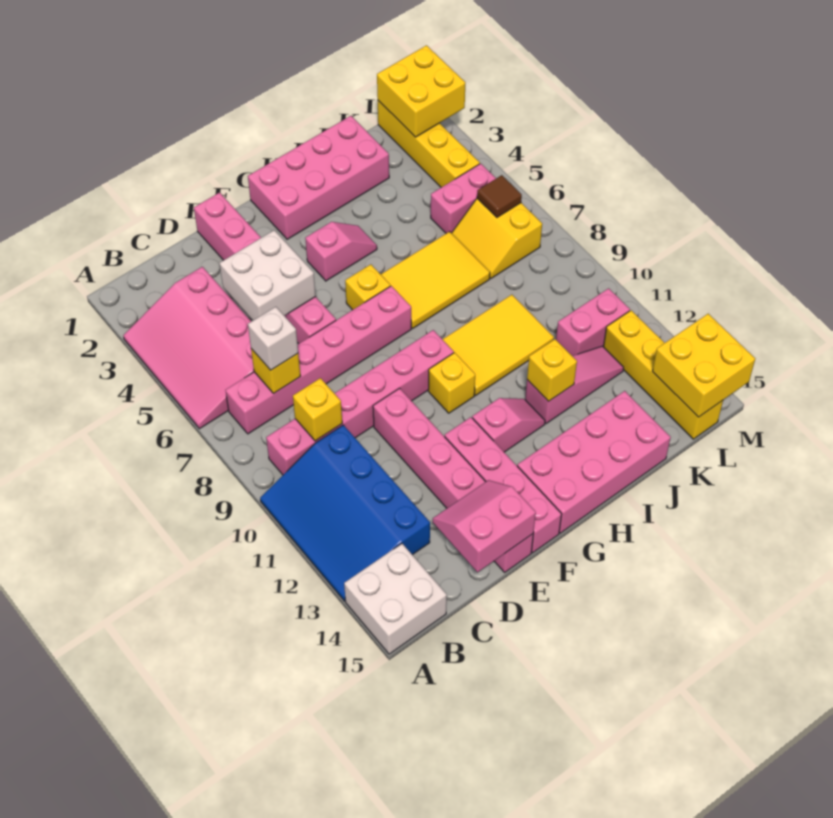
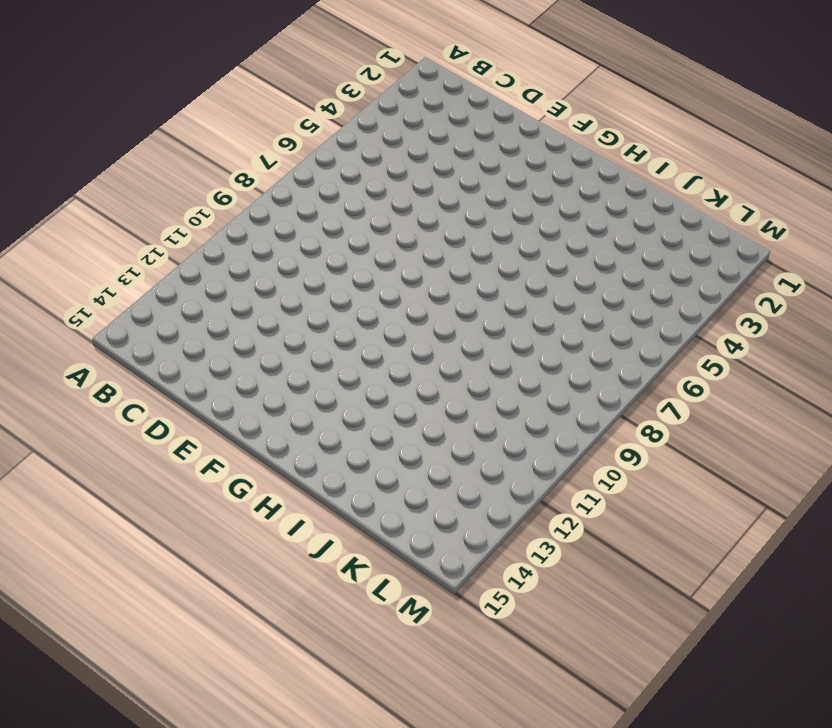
none -> pink 3x4 slope [123,267,254,429]
none -> blue 3x4 slope [260,425,430,601]
none -> white 2x2 brick [344,544,447,654]
none -> pink 1x6 brick [225,286,411,434]

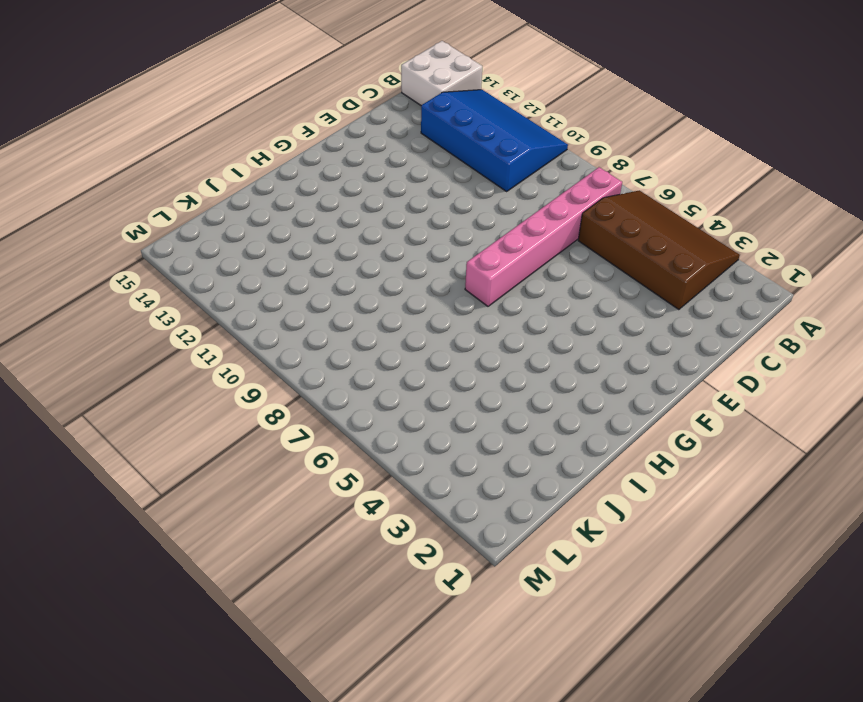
brown 3x4 slope [578,190,740,310] -> pink 3x4 slope [123,267,254,429]
none -> pink 1x6 brick [266,330,454,475]
none -> pink 1x6 brick [194,193,336,344]
none -> pink 1x6 brick [373,388,533,572]
none -> pink 1x4 brick [445,417,562,553]

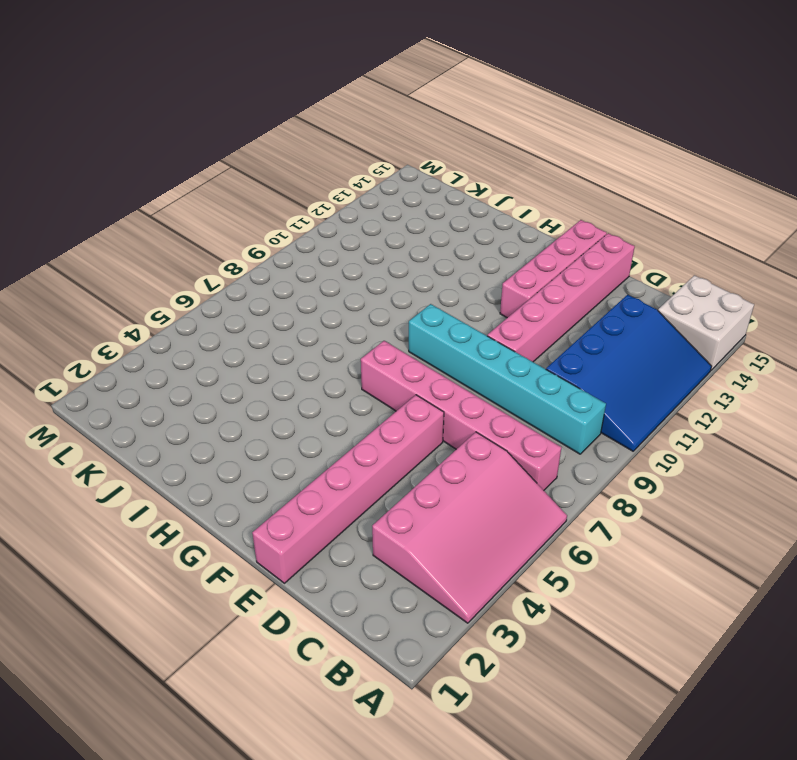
cyan 1x6 brick [409,304,606,454] -> pink 1x6 brick [266,330,454,475]
none -> pink 2x4 brick [248,116,389,239]
none -> pink 1x2 slope [305,222,377,281]
none -> yellow 1x1 brick [345,264,390,310]
none -> yellow 1x1 brick [428,352,475,413]

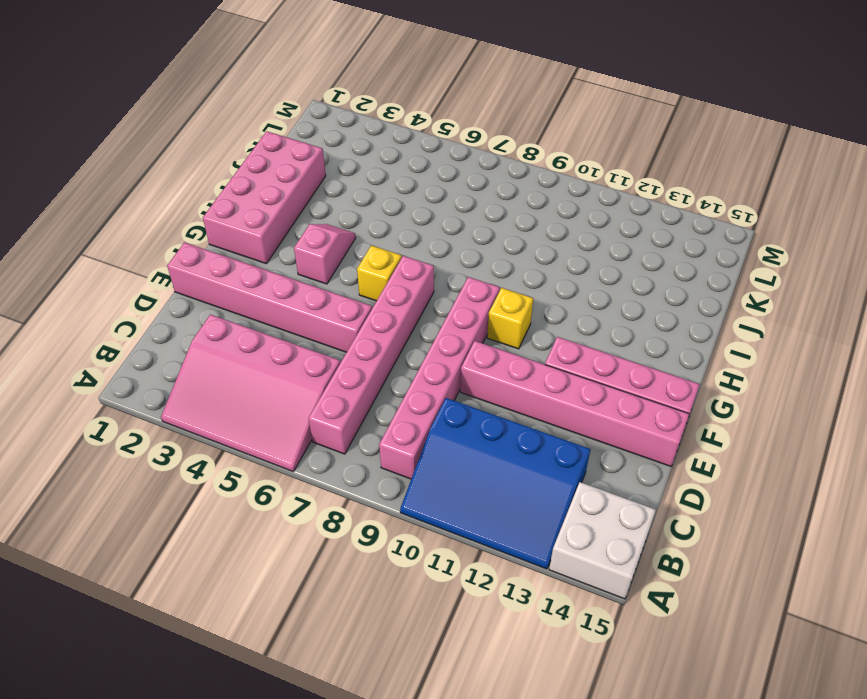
none -> pink 1x2 slope [472,398,545,452]
none -> pink 2x4 brick [517,391,671,533]
none -> yellow 2x3 tile [381,232,490,328]
none -> yellow 2x3 tile [442,295,554,395]

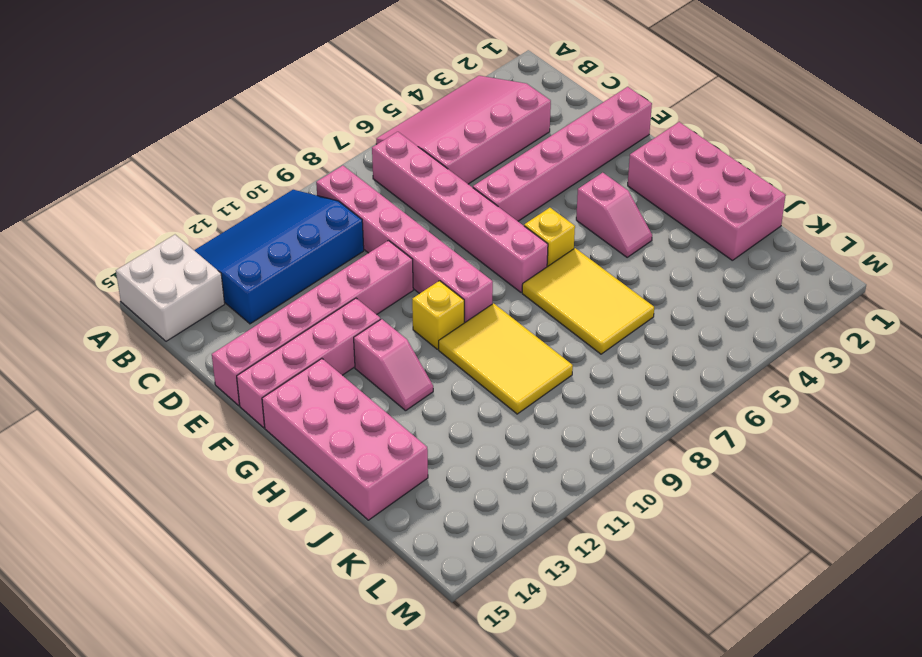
none -> pink 1x3 slope [525,346,624,424]
none -> pink 1x2 brick [431,164,496,233]
none -> yellow 2x2 slope [452,199,542,278]
none -> pink 1x2 brick [556,288,630,356]

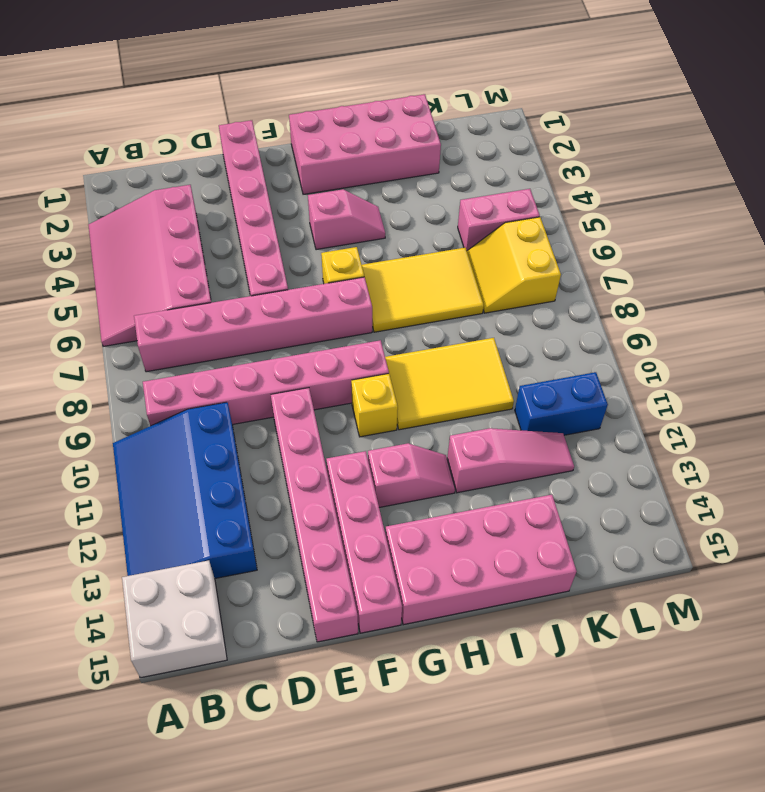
blue 1x2 brick [515,372,608,435] -> pink 1x2 brick [556,288,630,356]
none -> yellow 1x4 brick [378,101,480,187]
none -> yellow 1x4 brick [604,310,723,439]
none -> yellow 1x1 brick [251,349,300,393]
none -> yellow 1x1 brick [293,378,342,441]

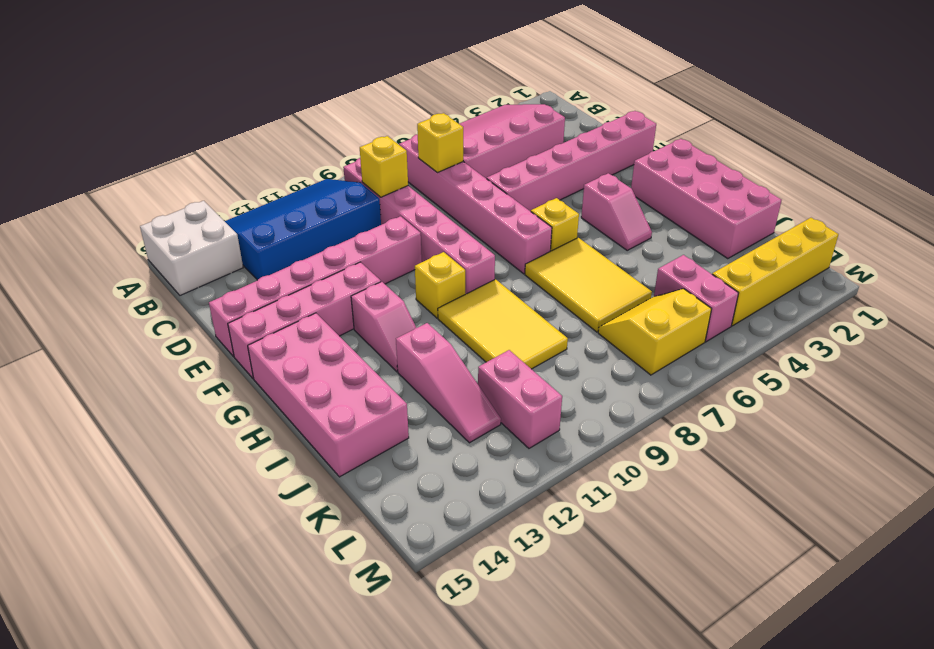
none -> yellow 1x4 brick [604,310,723,439]
none -> white 2x2 brick [220,230,316,320]
none -> pink 2x2 slope [433,480,536,572]
none -> yellow 1x1 brick [527,339,577,401]

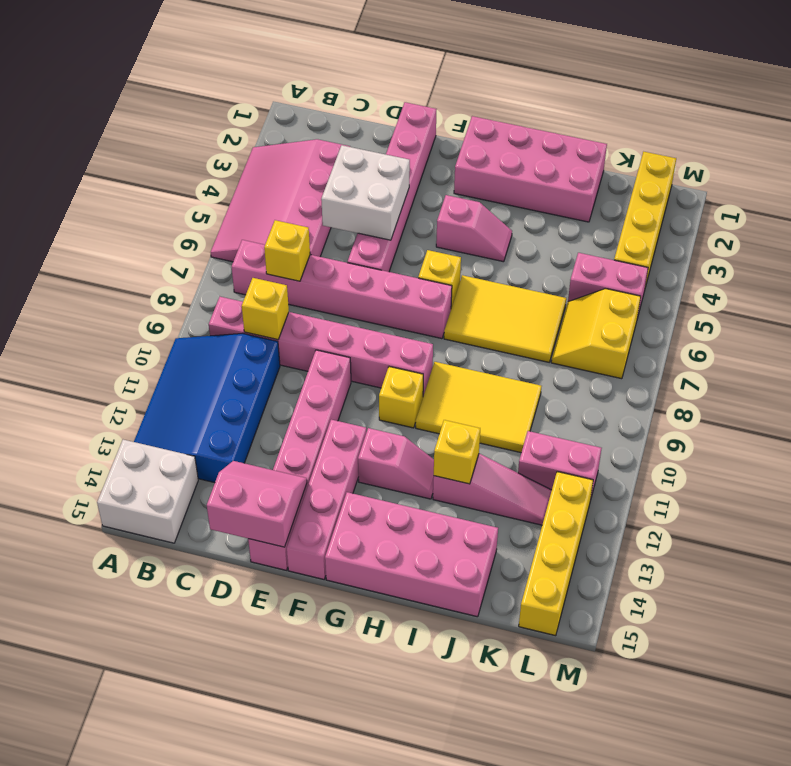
none -> yellow 2x2 brick [377,45,465,137]
none -> brown 1x1 tile [477,175,522,217]
none -> yellow 2x2 brick [652,314,755,417]
none -> white 1x1 brick [248,307,298,370]

